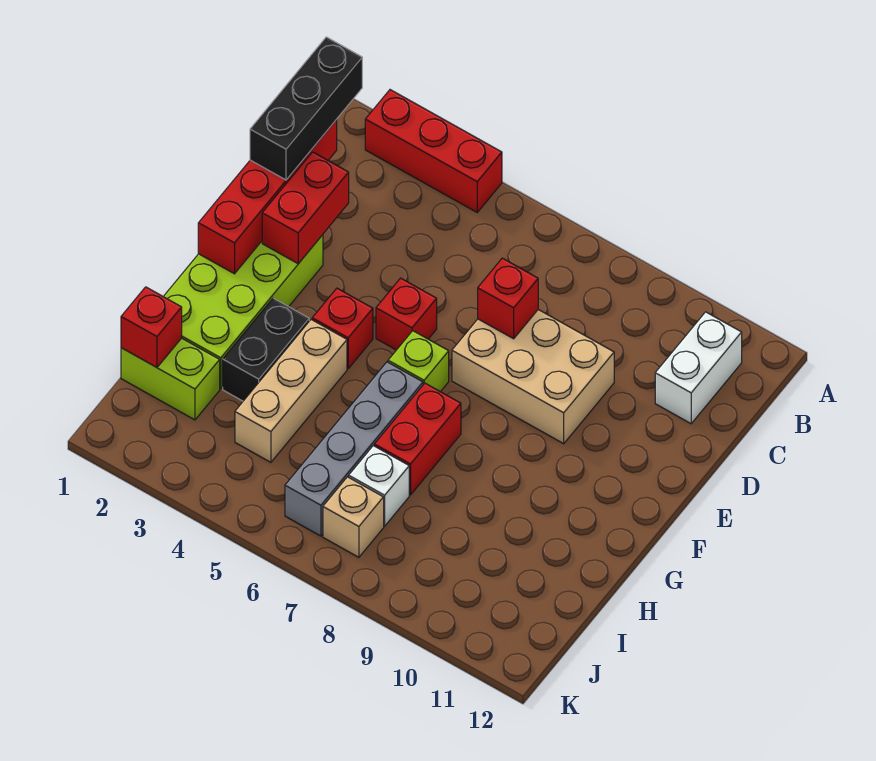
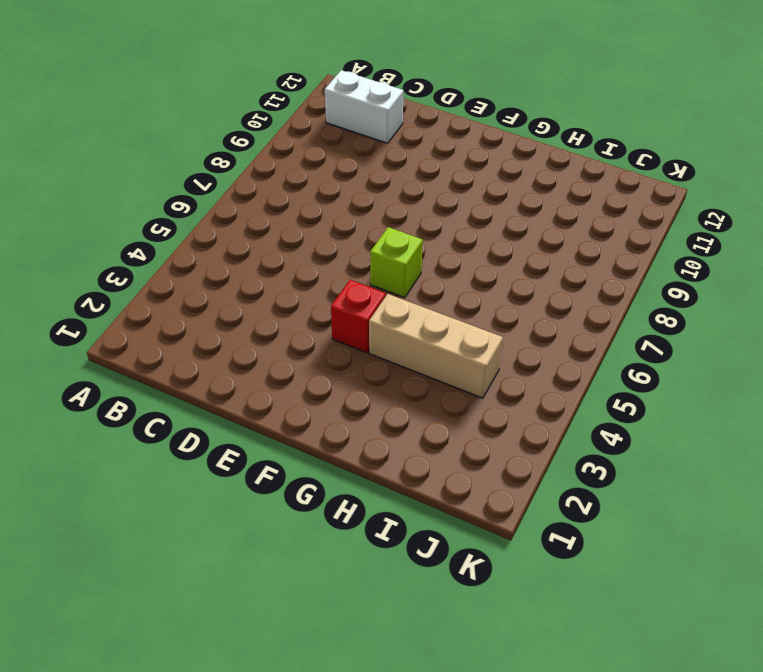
none -> red 1x3 brick [365,90,502,212]
none -> tan 2x3 brick [452,310,614,444]
none -> lime 2x4 brick [163,235,323,389]

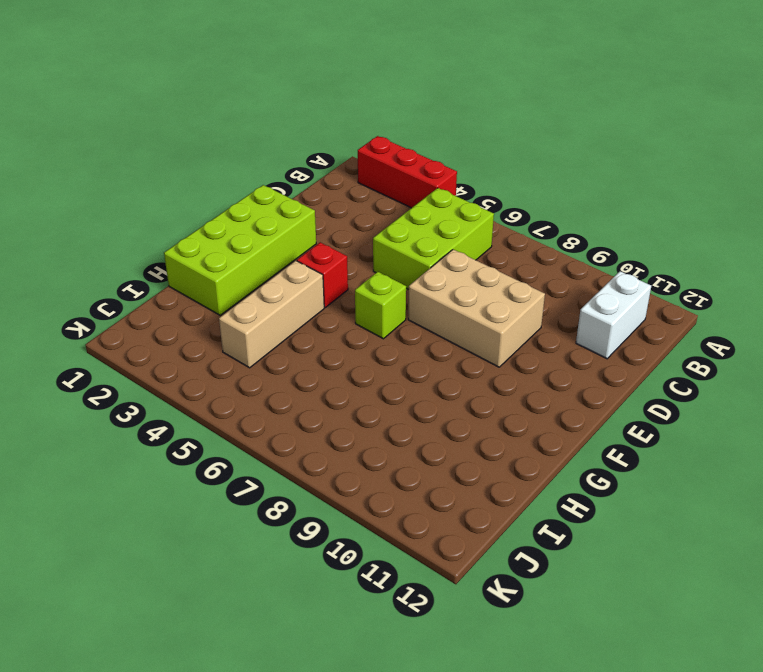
lime 2x3 brick [373,188,494,289] -> none
none -> red 1x1 brick [376,278,437,350]
none -> black 1x2 brick [223,298,309,401]
none -> grey 1x4 brick [285,362,423,536]

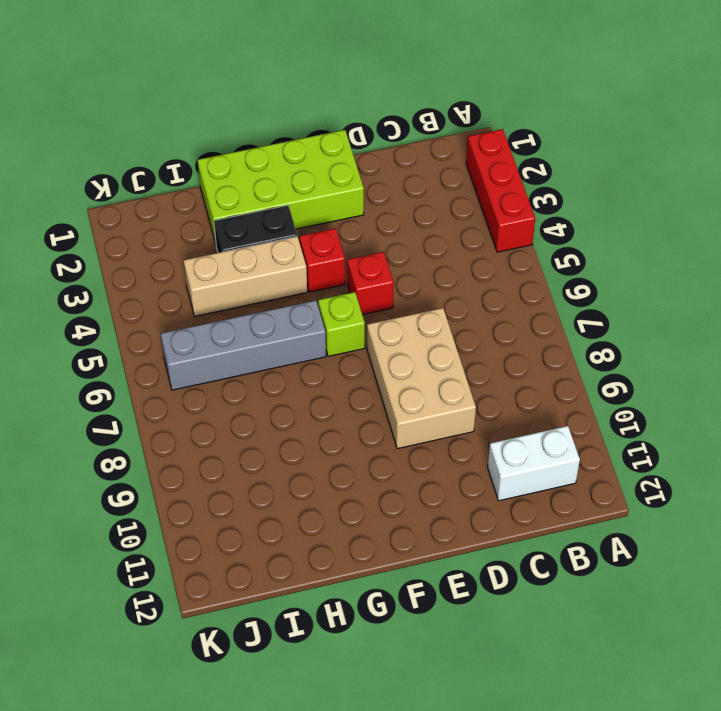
none -> red 1x2 brick [374,383,461,495]
none -> lime 1x2 brick [121,338,220,420]
none -> white 1x1 brick [349,446,409,526]

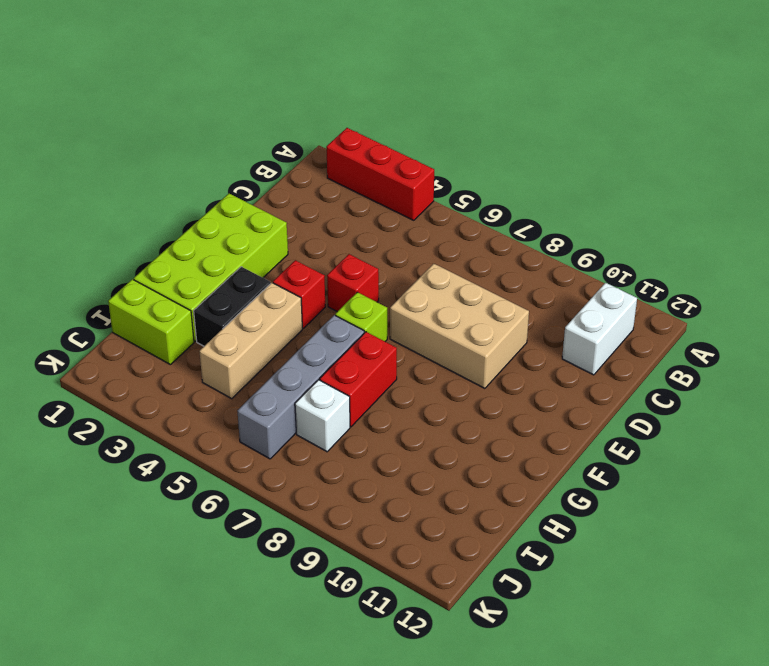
none -> tan 1x1 brick [323,477,384,557]
none -> red 1x4 brick [198,120,337,274]
none -> red 1x2 brick [262,152,349,264]

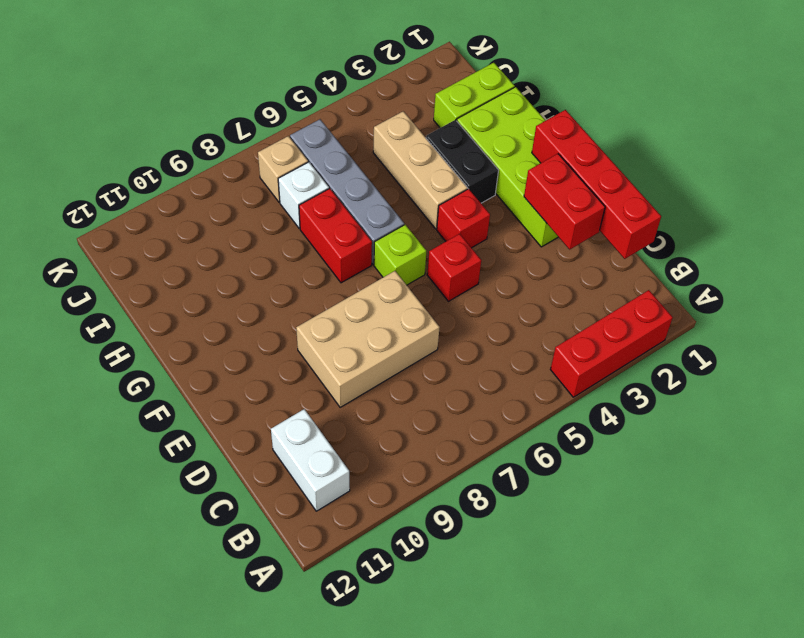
none -> red 1x1 brick [478,258,538,339]
none -> red 1x1 brick [121,287,182,367]
none -> black 1x3 brick [250,37,362,180]

